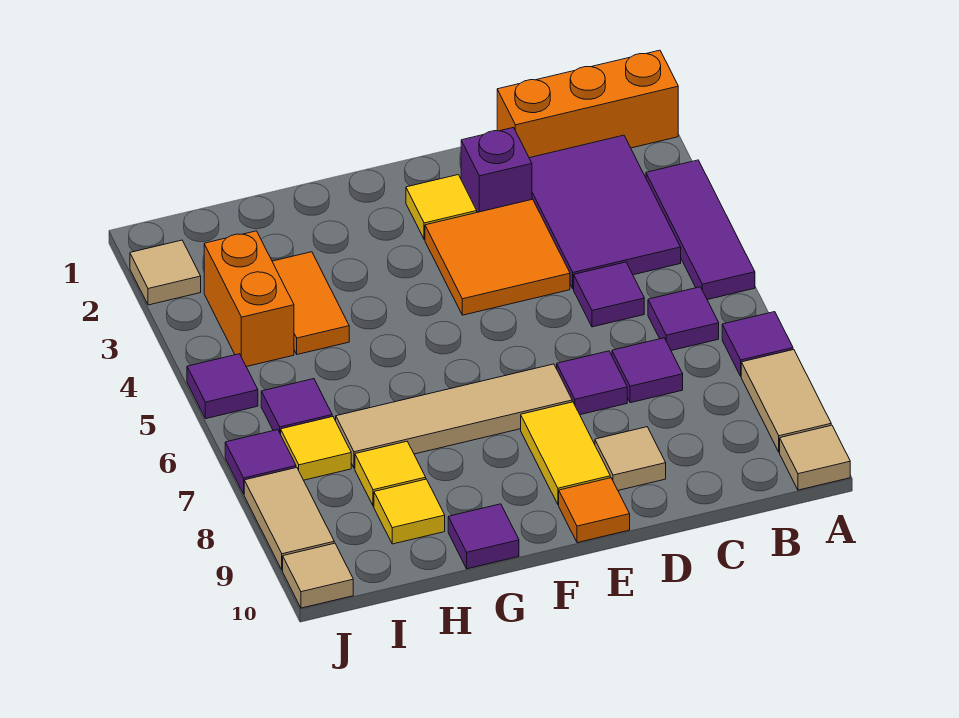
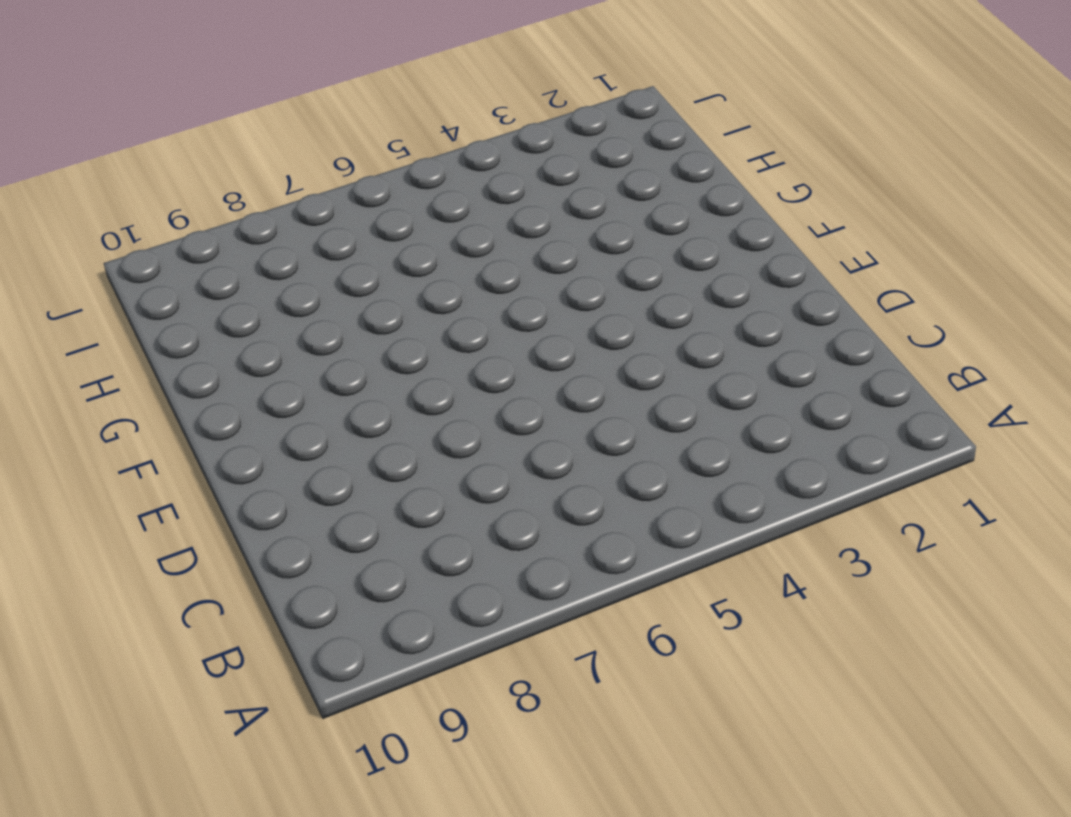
none -> orange 1x3 brick [497,50,678,158]
none -> purple 1x3 tile [646,160,755,300]
none -> purple 1x1 tile [722,312,793,376]

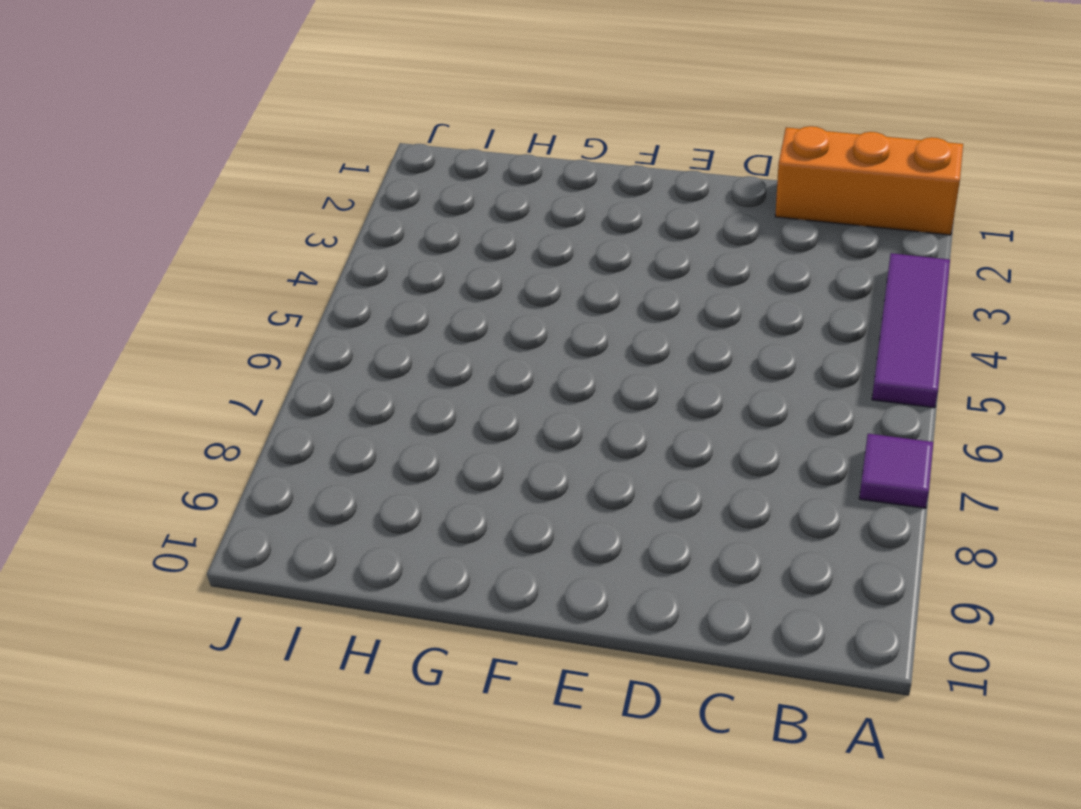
none -> tan 1x2 tile [741,350,831,452]
none -> tan 1x1 tile [780,425,850,490]
none -> purple 2x3 tile [529,135,681,289]

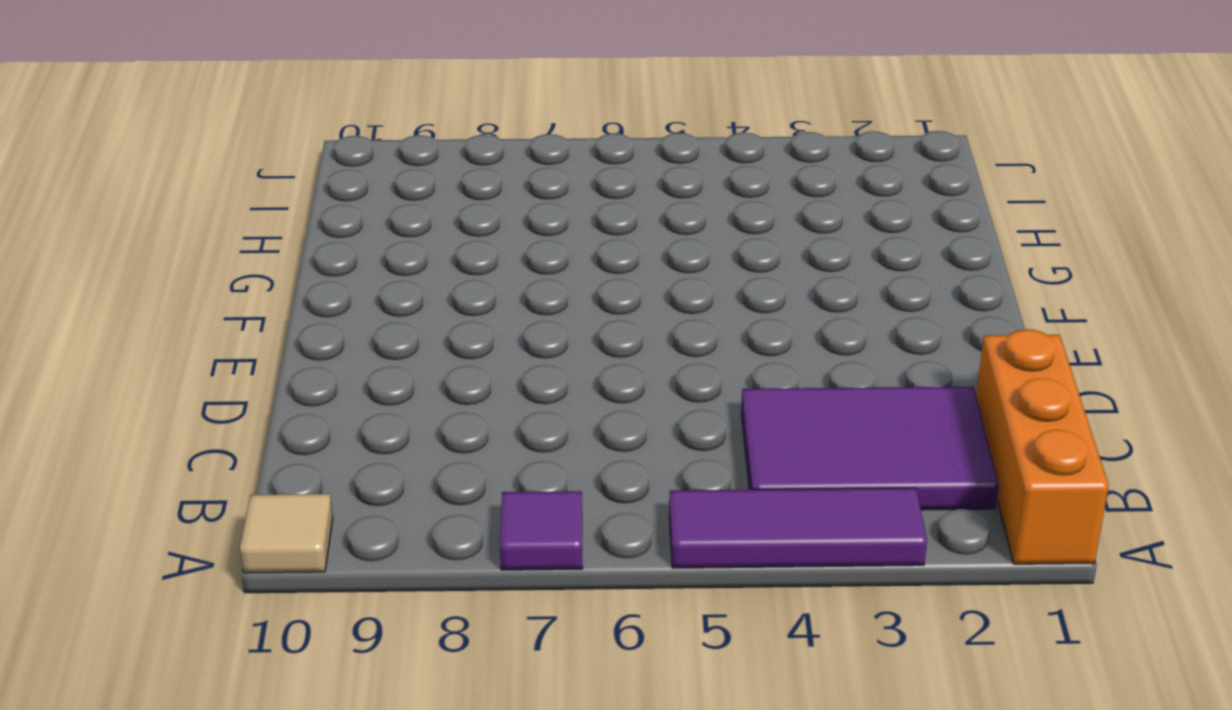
none -> tan 1x2 tile [741,350,831,452]
none -> purple 1x1 tile [648,287,719,351]
none -> purple 1x1 tile [574,262,644,327]

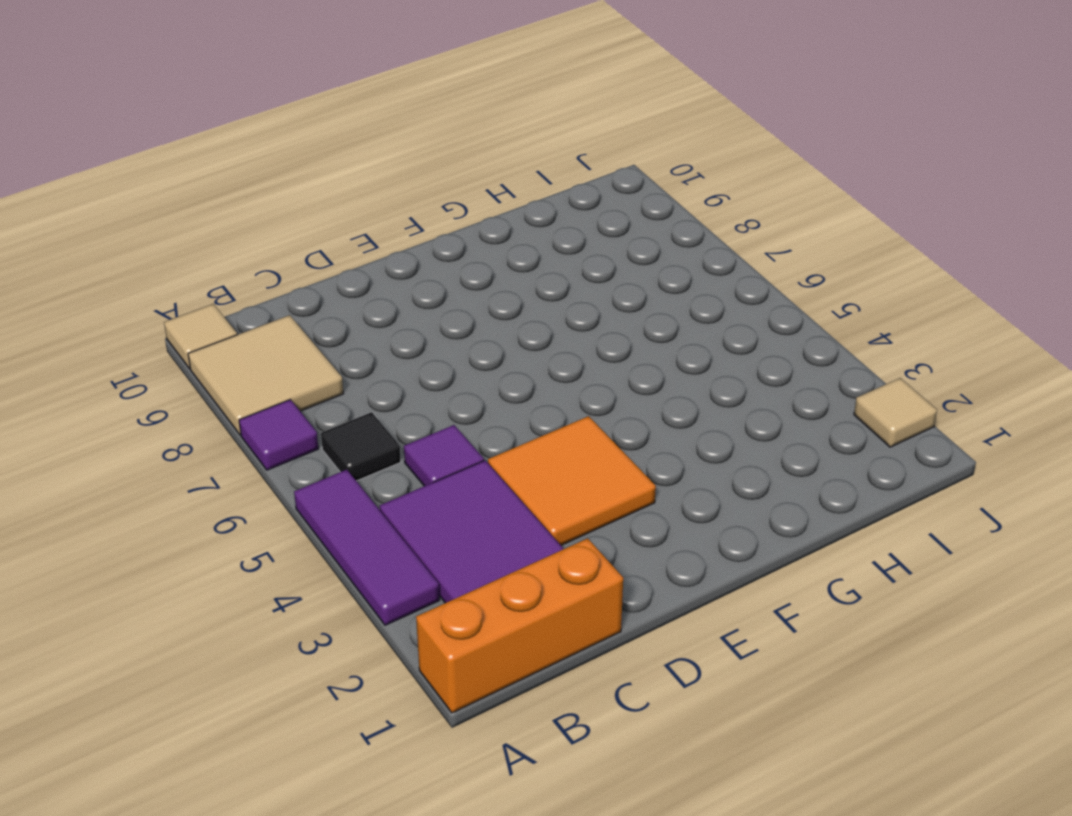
tan 2x2 tile [188,315,343,435] -> tan 1x2 tile [741,350,831,452]
black 1x1 tile [321,412,401,481] -> purple 1x1 tile [648,287,719,351]
none -> purple 1x1 tile [612,338,683,403]
none -> purple 1x1 brick [461,128,532,212]
none -> purple 1x1 tile [557,351,627,415]

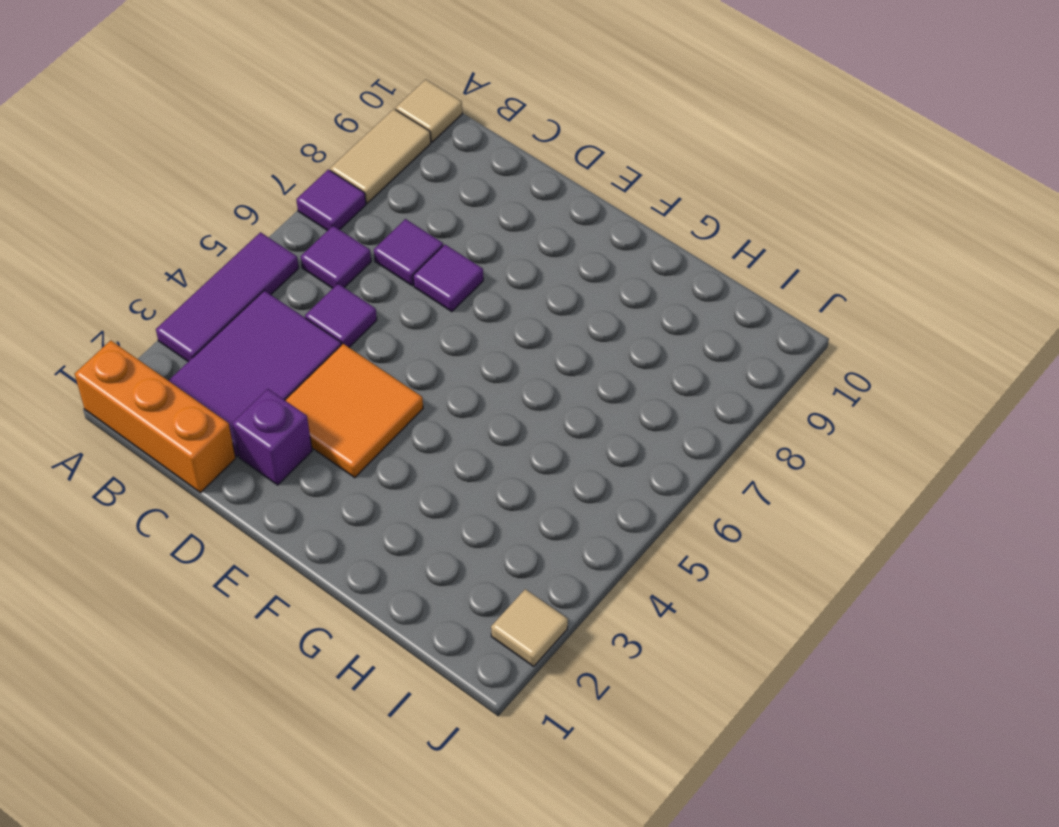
none -> tan 1x1 tile [595,427,666,490]
none -> yellow 1x1 tile [406,175,477,239]
none -> tan 1x4 tile [336,364,572,468]

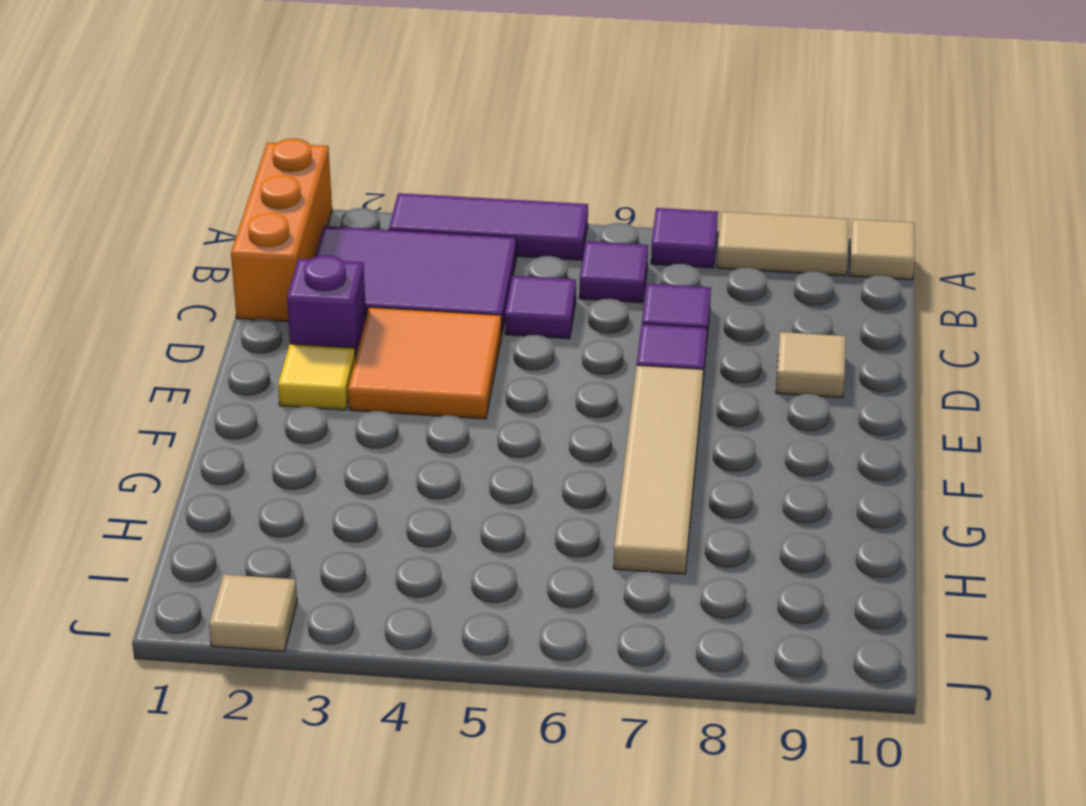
none -> yellow 1x2 tile [521,402,610,505]
none -> orange 1x1 tile [559,478,630,543]
none -> purple 1x1 tile [448,504,519,569]

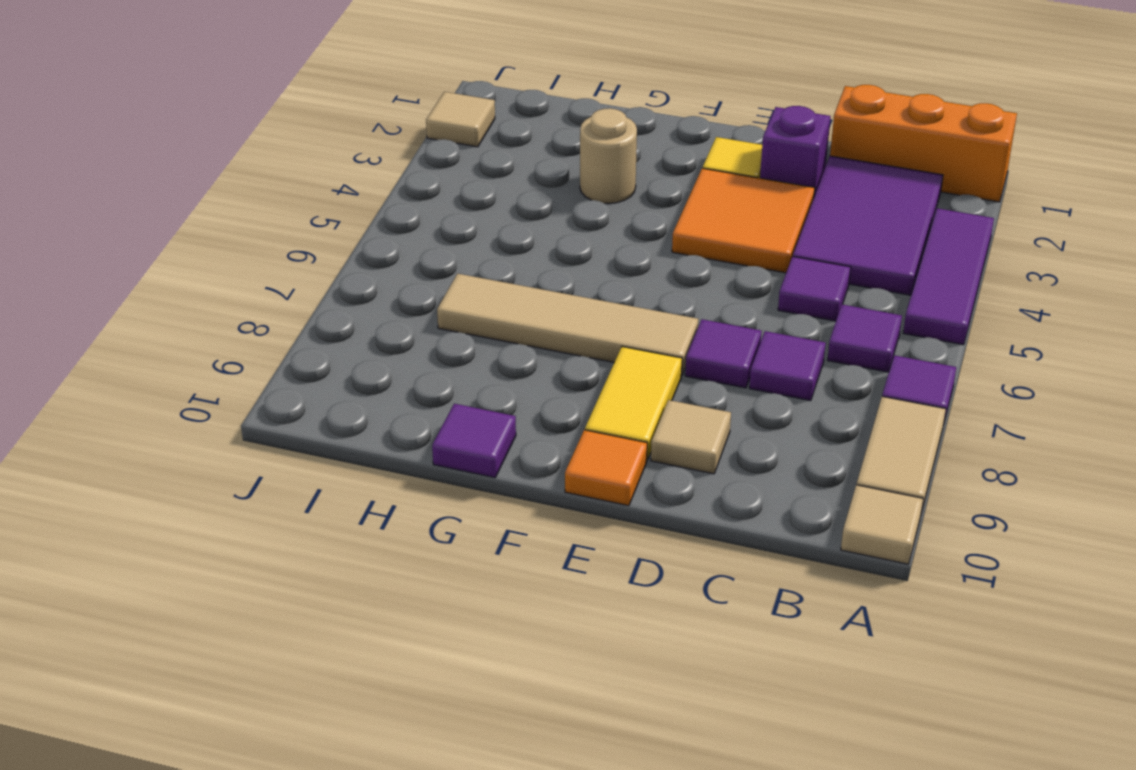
tan 1x1 round brick [580,108,637,204] -> none
none -> orange 1x2 tile [272,252,349,354]
none -> yellow 1x1 tile [355,441,426,506]
none -> yellow 1x1 tile [374,479,445,544]

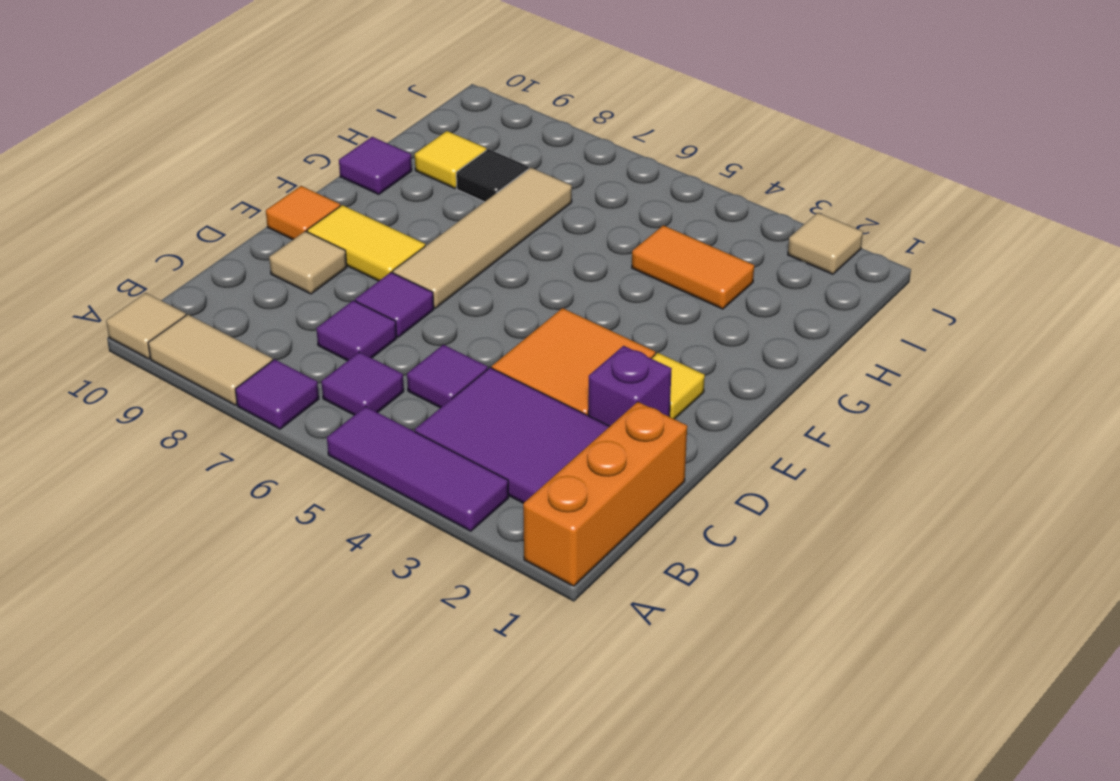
black 1x1 tile [456,149,529,202] -> yellow 1x1 tile [355,441,426,506]
none -> orange 1x2 brick [204,231,294,367]
none -> purple 1x1 tile [261,379,332,434]
none -> yellow 1x1 tile [281,417,351,480]

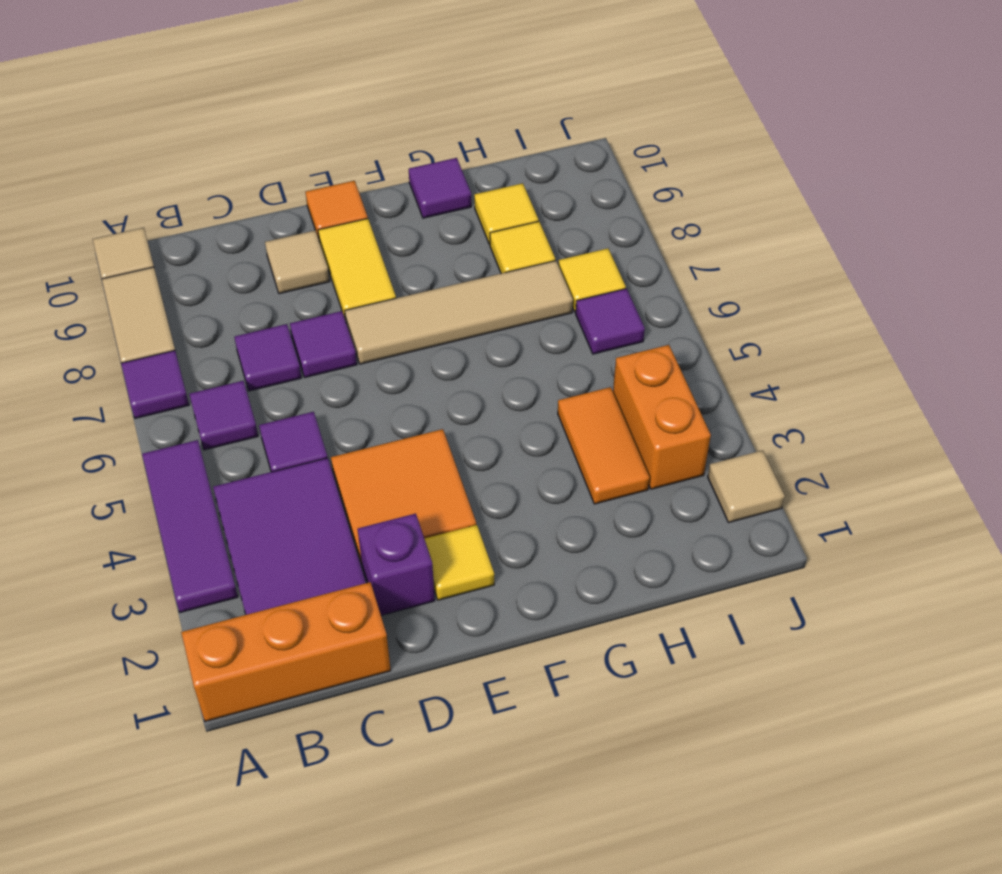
none -> purple 1x1 tile [187,354,258,419]
none -> purple 1x1 tile [225,430,296,494]
none -> tan 1x2 tile [244,468,334,570]

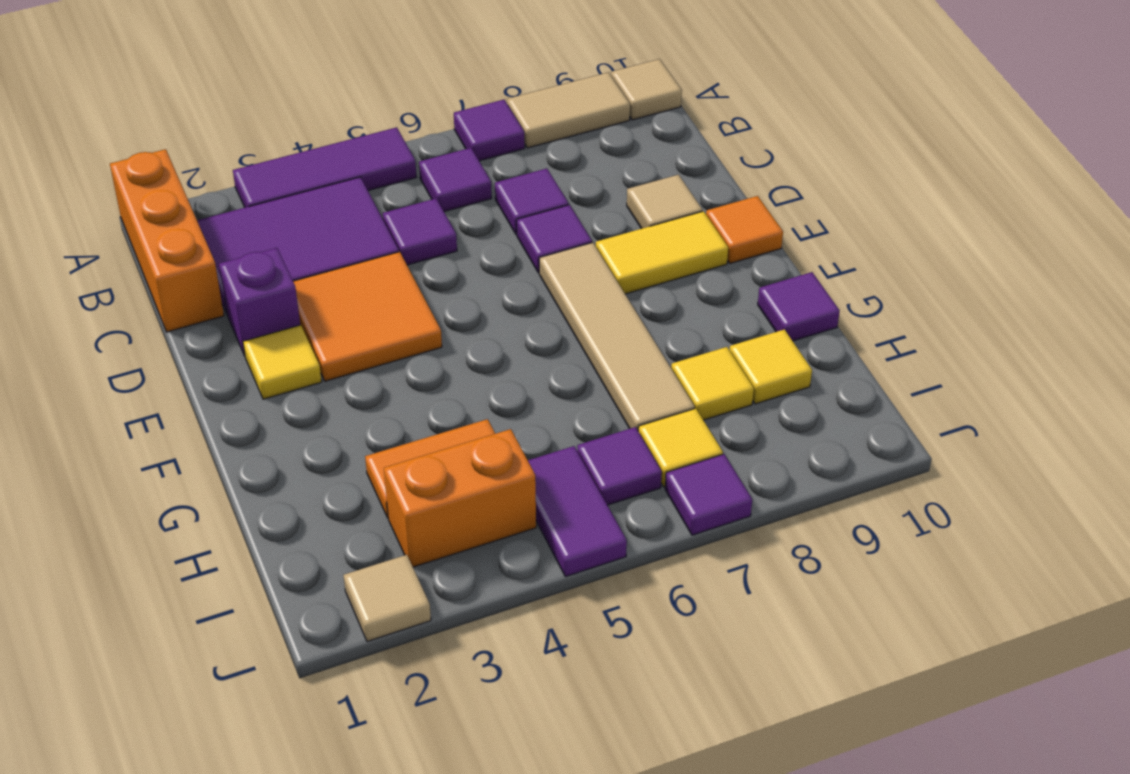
purple 1x2 tile [528,446,627,577] -> purple 1x1 tile [187,354,258,419]
none -> tan 1x2 tile [244,468,334,570]
none -> tan 1x1 tile [283,543,353,608]

